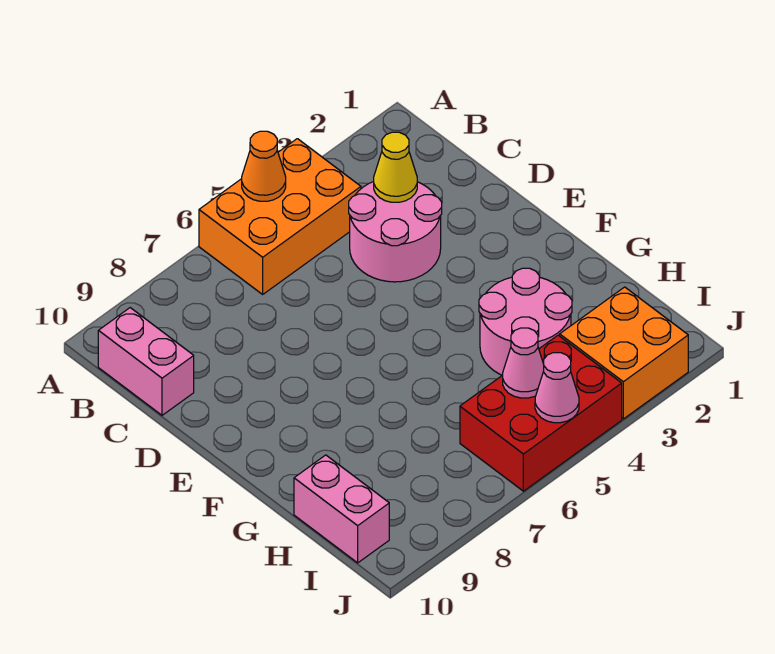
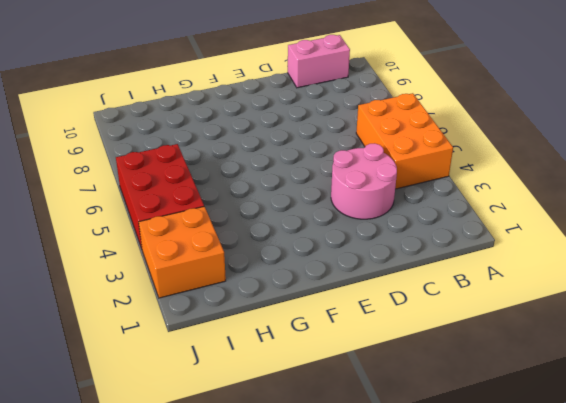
none -> pink 2x2 round brick [479,268,572,375]
none -> pink 1x2 brick [294,455,389,563]

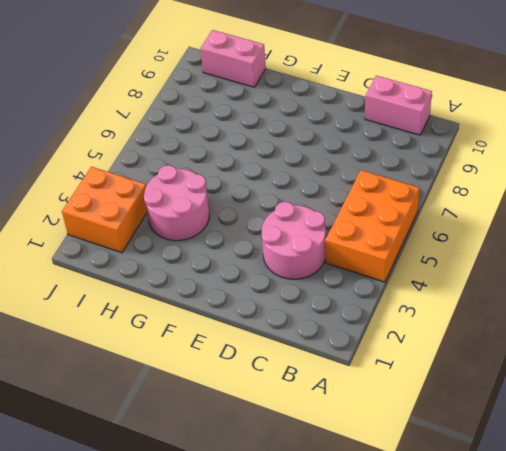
none -> red 2x3 brick [460,335,622,491]
none -> orange 1x1 cone [242,131,286,201]

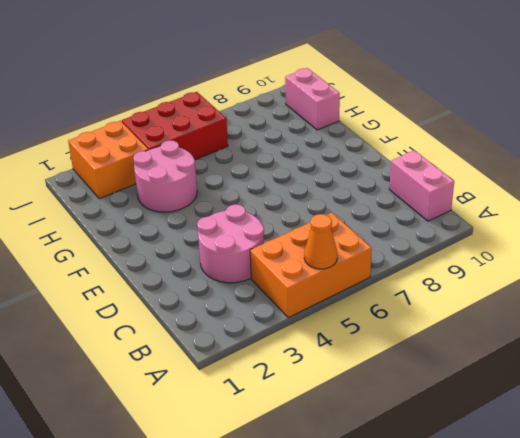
none -> yellow 1x1 cone [374,132,417,202]
none -> pink 1x1 cone [503,328,544,398]

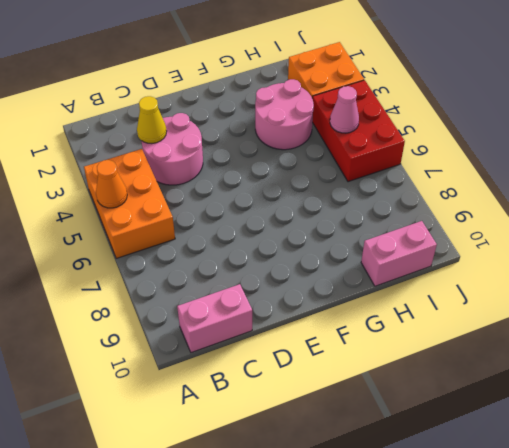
none -> pink 1x1 cone [535,353,579,423]

